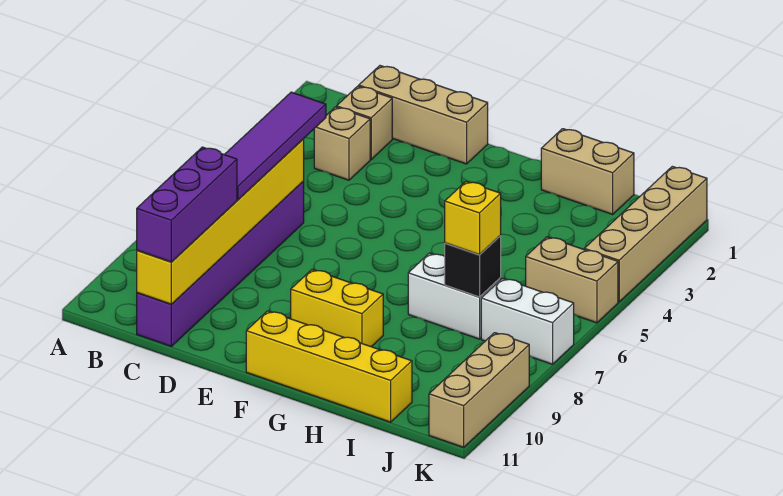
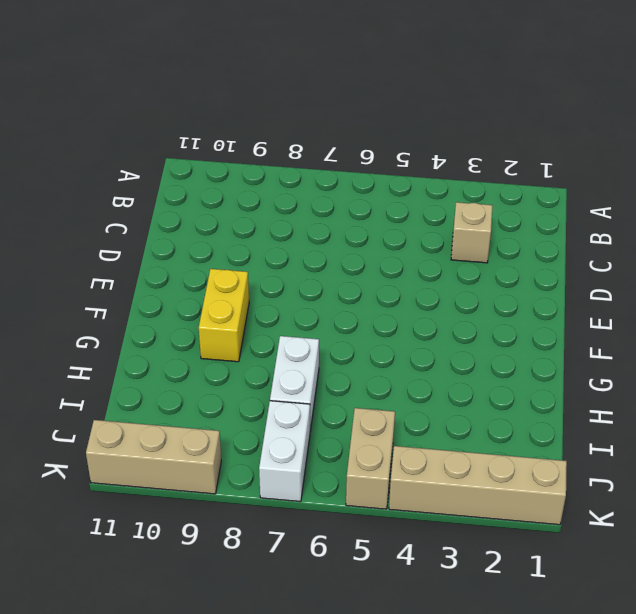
none -> tan 1x3 brick [359,66,488,164]
none -> tan 1x1 brick [337,86,392,159]
none -> purple 1x6 brick [137,181,304,346]

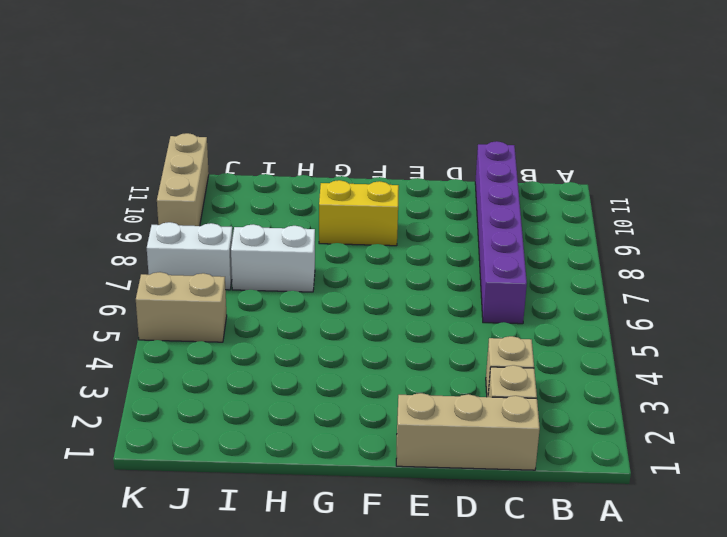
none -> yellow 1x4 brick [246,311,412,422]
none -> tan 1x2 brick [541,129,634,214]
none -> tan 1x4 brick [584,166,707,302]

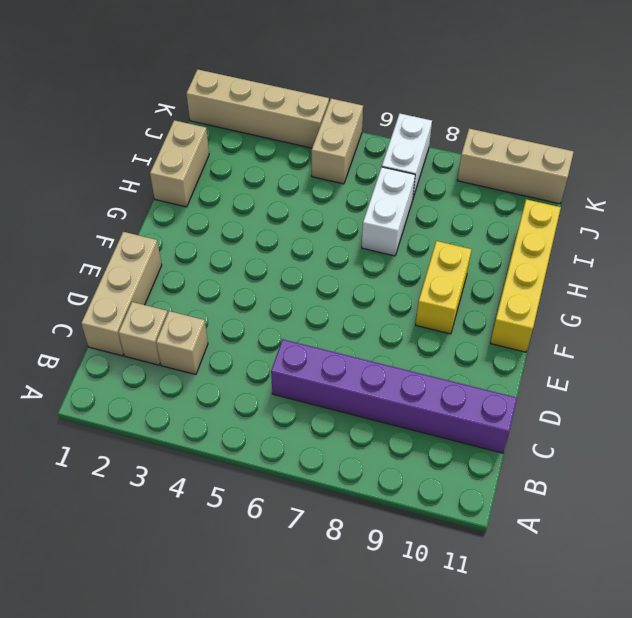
none -> yellow 1x6 brick [137,139,304,304]
none -> black 1x1 brick [445,236,501,297]
none -> purple 1x4 tile [224,92,326,200]

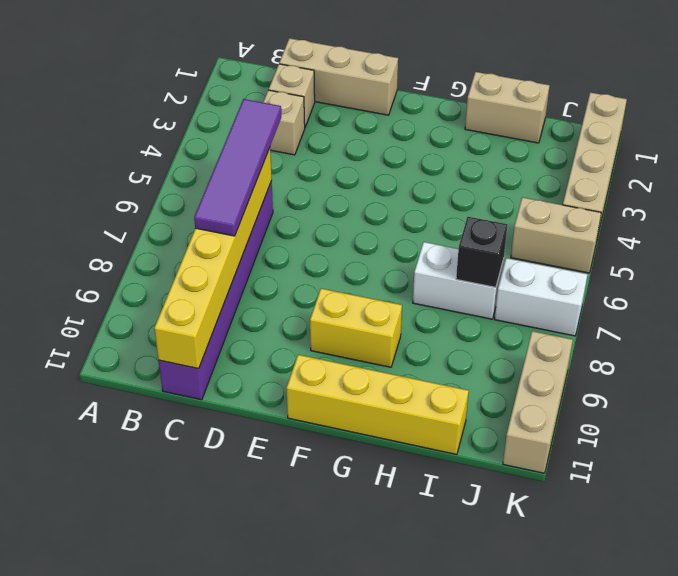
none -> purple 1x3 brick [137,147,237,262]
none -> yellow 1x1 brick [445,181,501,255]

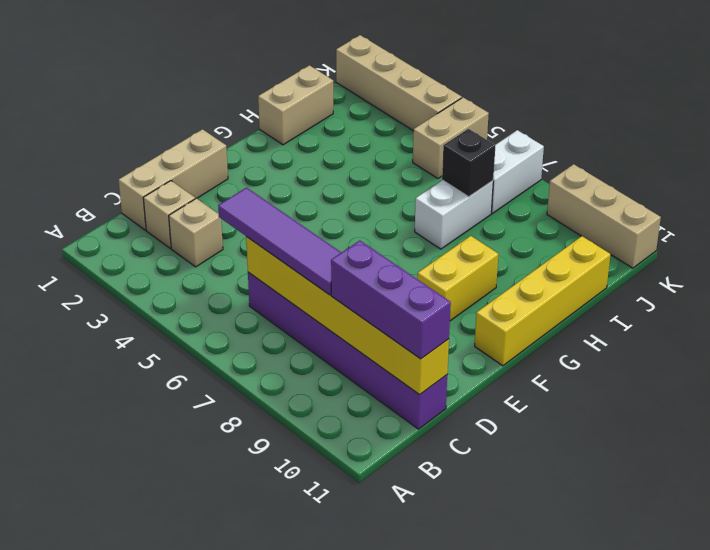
none -> yellow 1x1 brick [445,181,501,255]

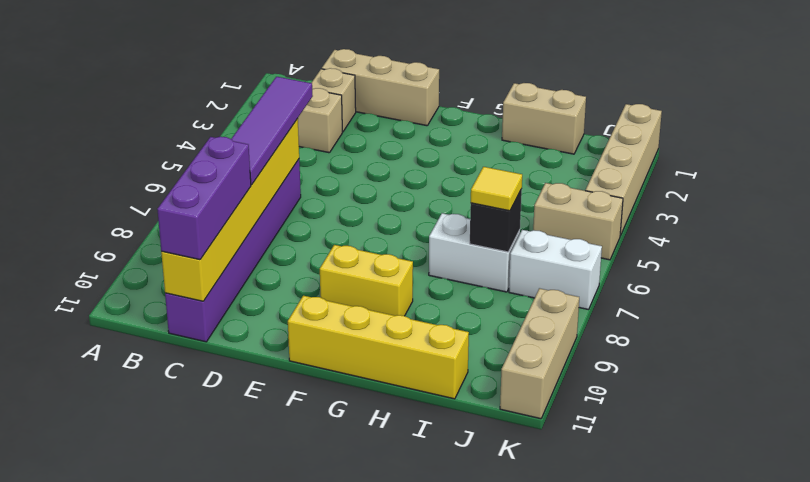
yellow 1x1 tile [471,167,522,211] -> yellow 1x1 brick [445,181,501,255]

